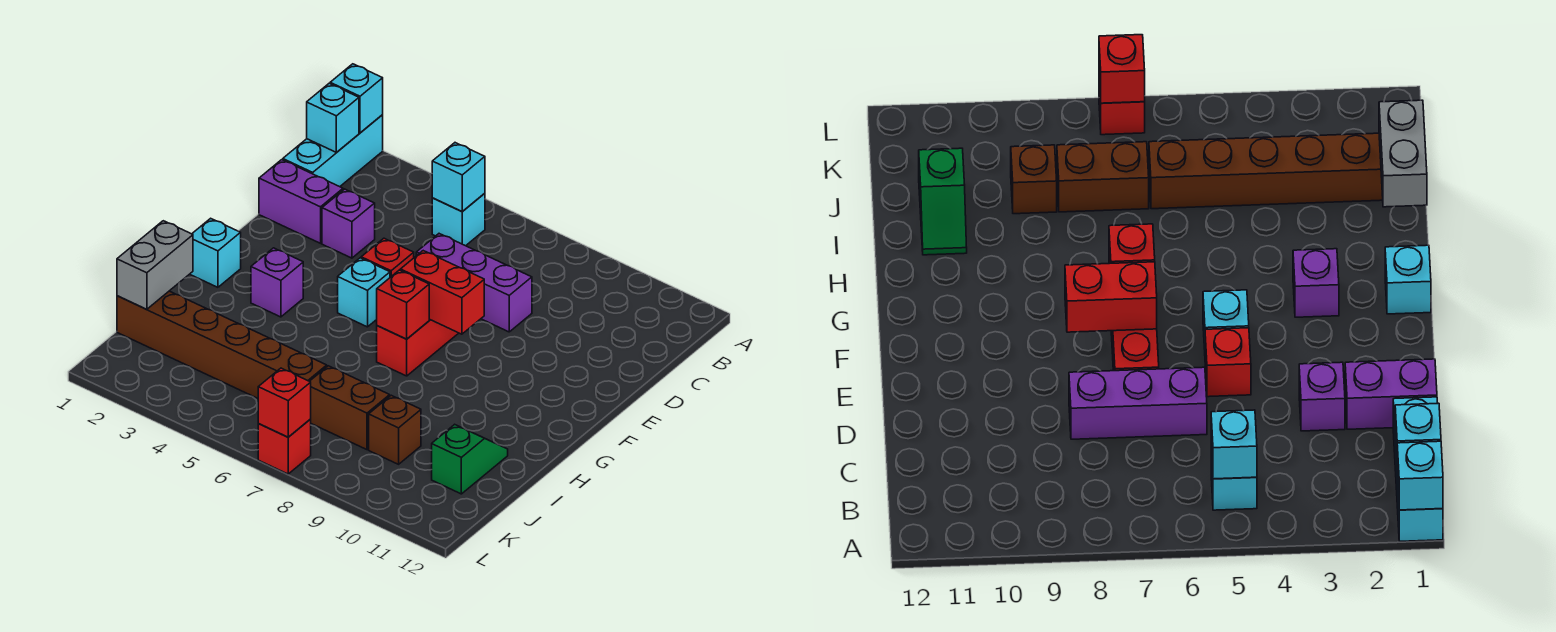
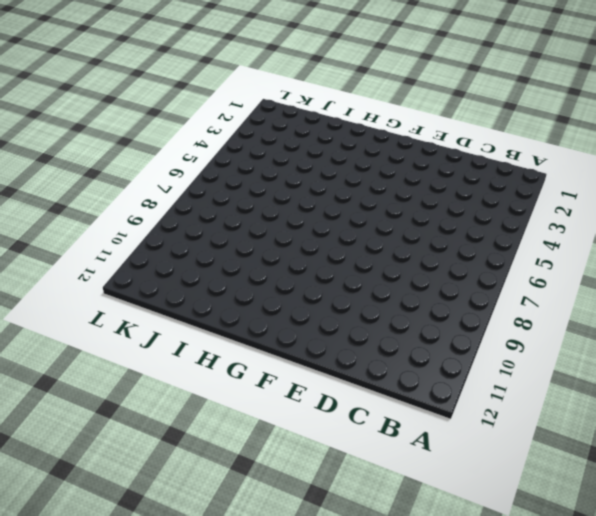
none -> cyan 1x3 brick [283,115,383,187]
none -> cyan 1x1 brick [432,193,485,246]
none -> purple 1x2 brick [259,160,343,243]

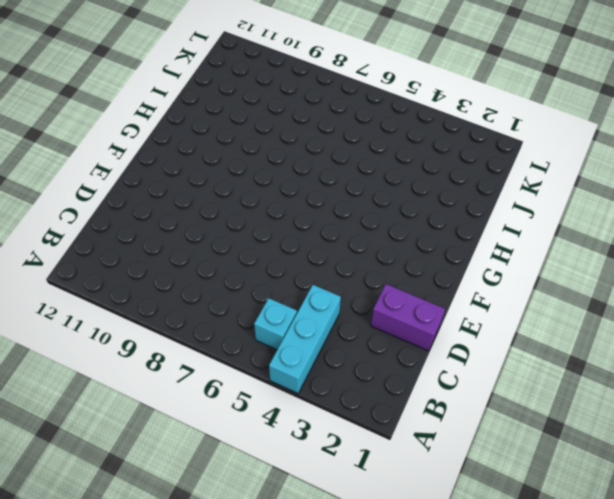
cyan 1x3 brick [269,285,341,393] -> cyan 1x3 brick moved to [283,115,383,187]
none -> purple 1x1 brick [322,189,375,258]
none -> purple 1x3 brick [416,234,532,332]
none -> red 1x1 brick [361,238,414,277]

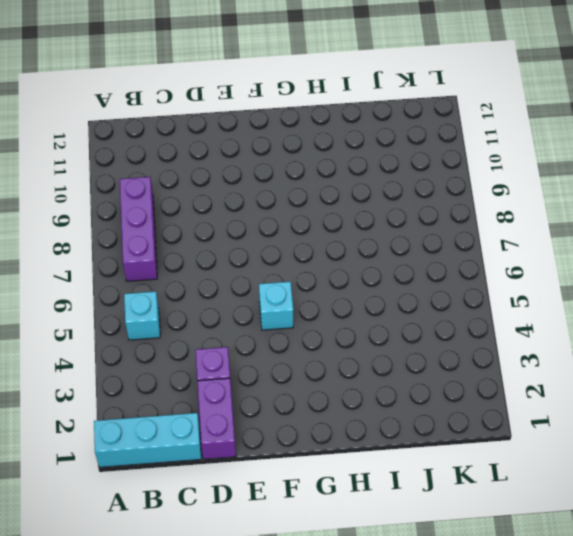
purple 1x3 brick [120,177,157,281] -> purple 1x3 brick moved to [416,234,532,332]
none -> red 1x1 brick [361,238,414,277]
none -> red 1x3 brick [377,319,458,376]
none -> cyan 1x1 brick [190,218,241,287]

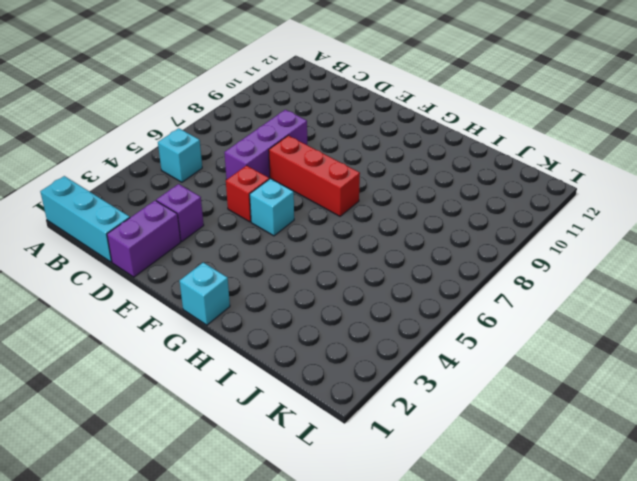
none -> purple 1x1 brick [251,248,303,317]
none -> green 1x2 slope [432,424,508,494]
none -> brown 1x6 brick [117,291,327,398]

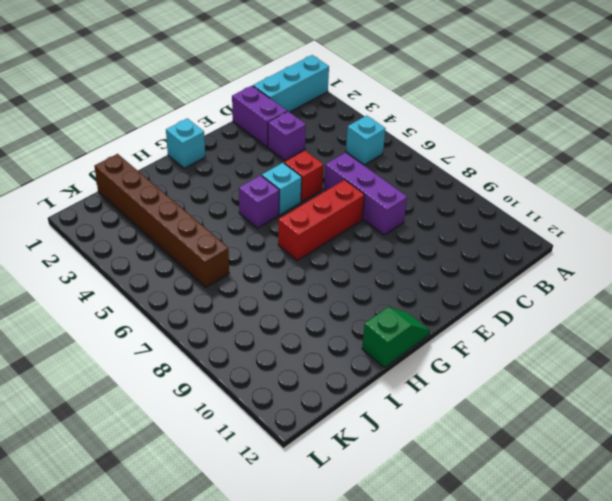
purple 1x1 brick [239,175,279,228] -> purple 1x1 brick moved to [251,248,303,317]
green 1x2 slope [362,307,430,367] -> green 1x2 slope moved to [432,424,508,494]
none -> brown 1x2 brick [310,366,390,450]
none -> brown 1x1 brick [369,395,421,464]
none -> red 1x1 brick [258,419,311,474]

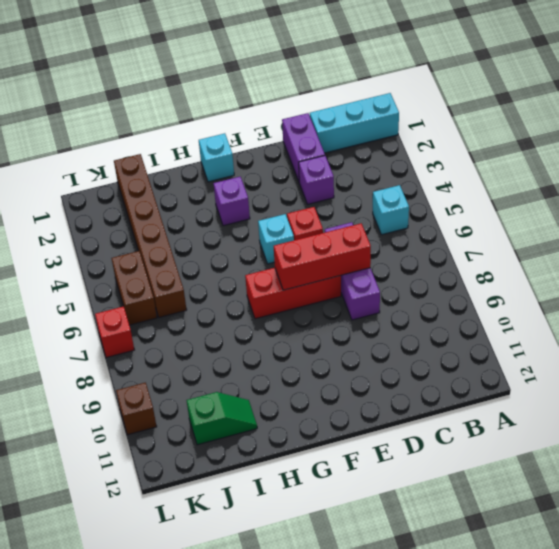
red 1x3 brick [274,223,371,290] -> red 1x2 brick [400,251,484,334]
brown 1x2 brick [111,251,157,325] -> brown 1x2 brick moved to [310,366,390,450]
brown 1x1 brick [116,383,157,435] -> brown 1x1 brick moved to [369,395,421,464]
none -> cyan 1x1 brick [330,64,383,133]
none -> cyan 1x1 brick [307,83,359,152]
none -> cyan 1x1 brick [432,143,485,212]

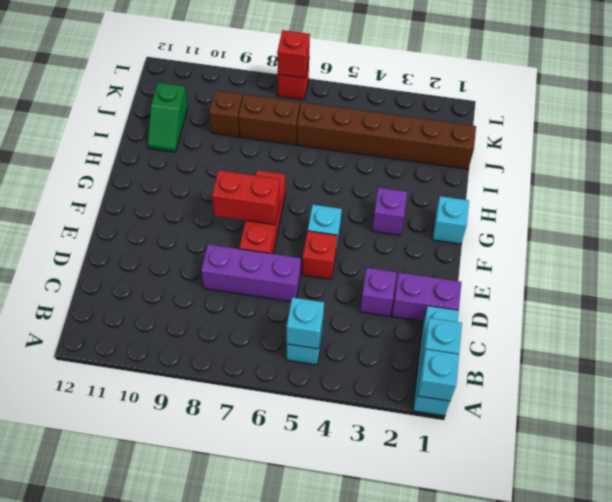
none -> red 1x1 brick [377,270,429,339]
none -> grey 1x2 brick [117,221,193,309]

